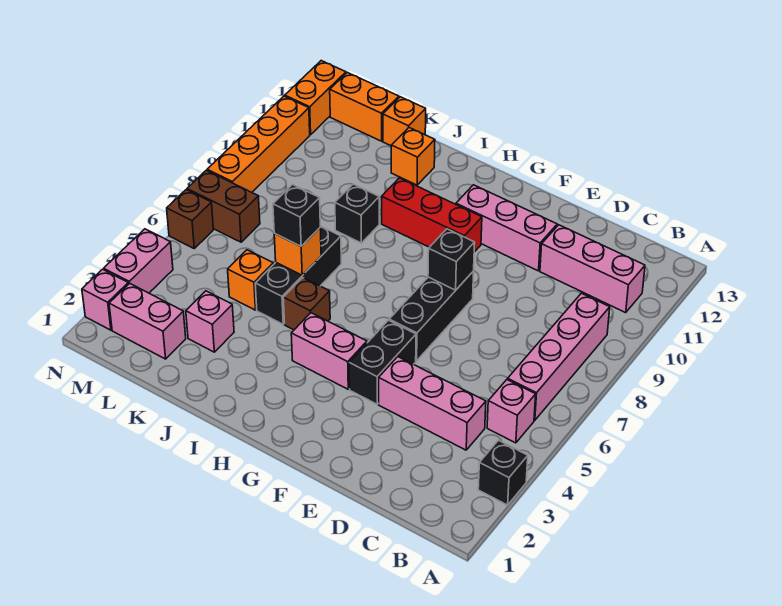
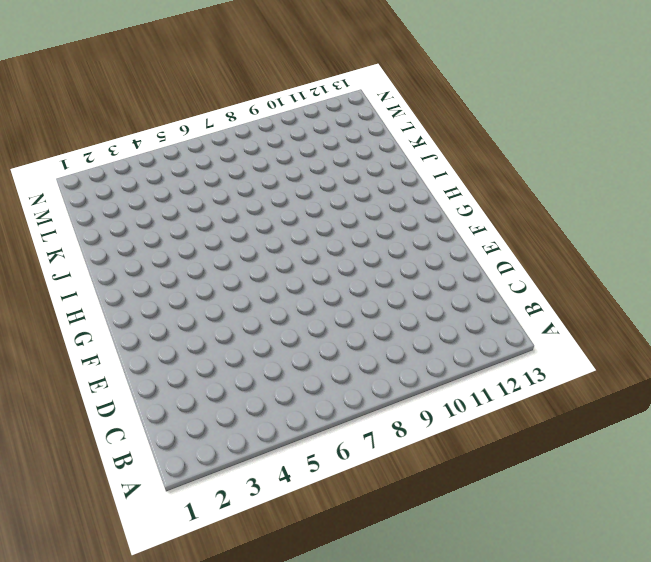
none -> black 1x1 brick [478,440,528,505]
none -> pink 1x1 brick [487,380,536,443]
none -> pink 1x4 brick [508,293,610,420]

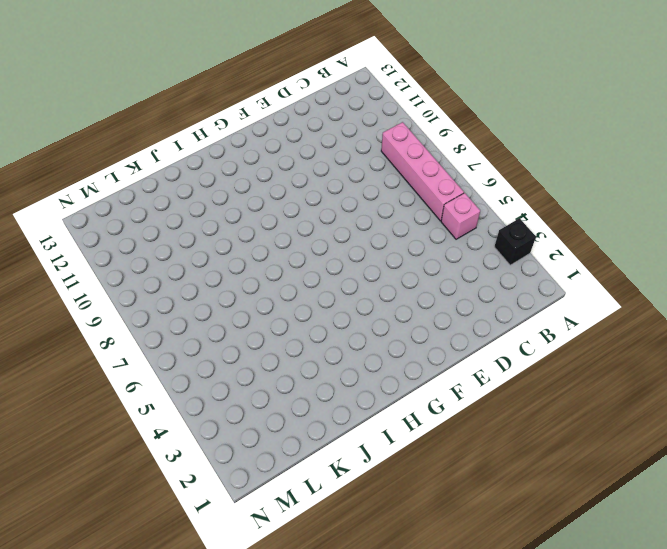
none -> pink 1x3 brick [540,225,645,313]
none -> pink 1x3 brick [379,357,486,450]
none -> pink 1x3 brick [456,185,557,271]

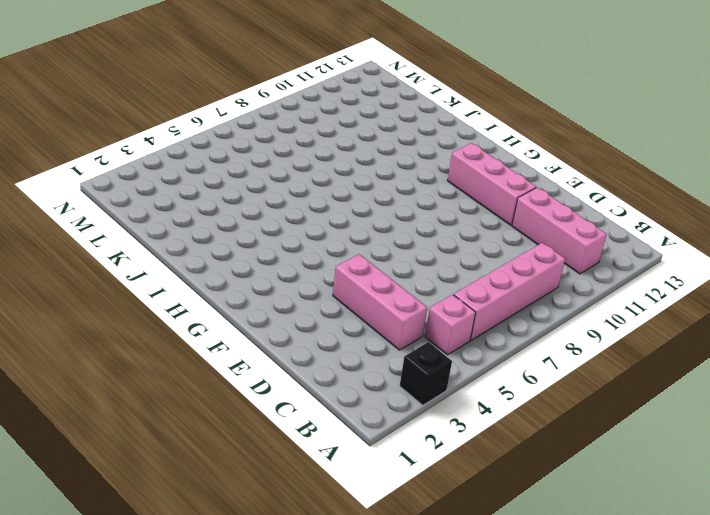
none -> black 1x2 brick [349,320,416,404]
none -> black 1x3 brick [389,271,474,361]
none -> pink 1x2 brick [291,313,367,389]

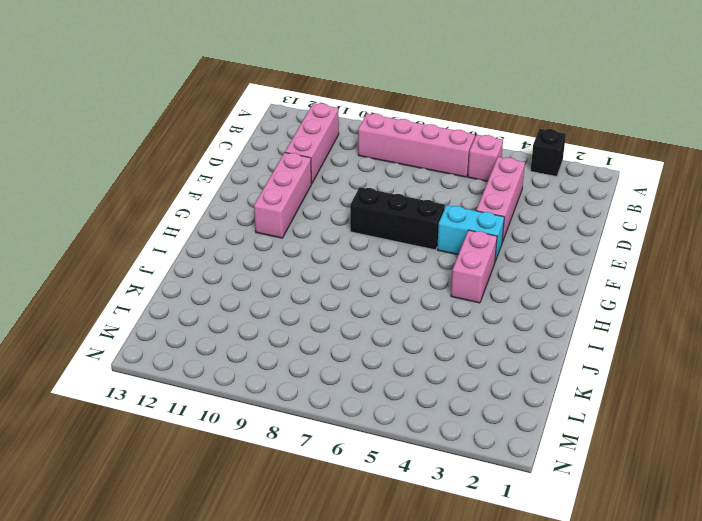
cyan 1x2 brick [437,205,504,261] -> black 1x2 brick [349,320,416,404]
none -> red 1x3 brick [382,178,482,252]
none -> brown 1x1 brick [283,278,330,330]
none -> black 1x3 brick [255,226,341,324]

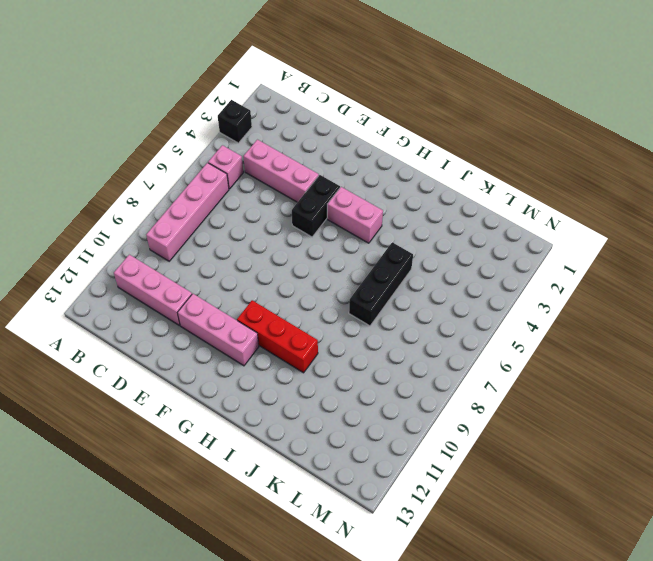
none -> black 1x3 brick [389,271,474,361]
none -> brown 1x1 brick [283,278,330,330]
none -> black 1x1 brick [335,184,379,243]

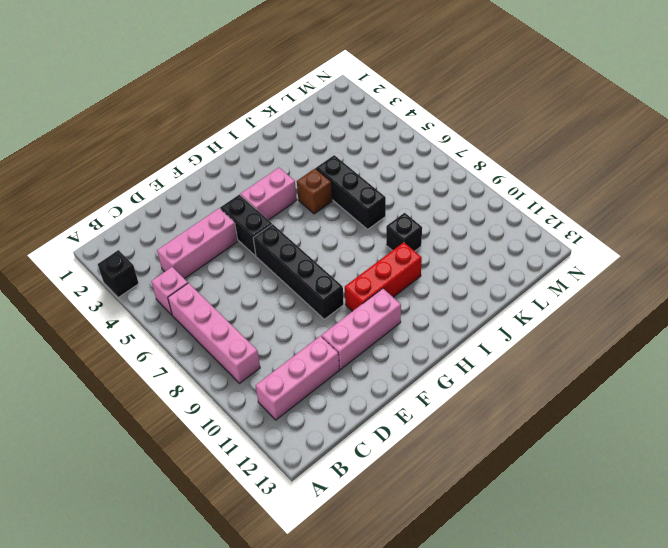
black 1x4 brick [253,224,344,319] -> black 1x3 brick [389,271,474,361]
none -> orange 1x1 brick [391,128,435,185]
none -> pink 1x1 brick [186,291,234,352]
none -> orange 1x1 brick [228,250,273,310]

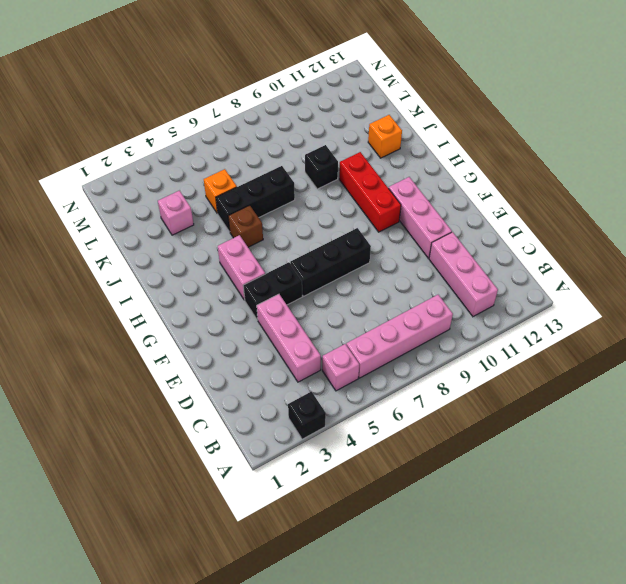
none -> orange 1x1 brick [383,97,426,146]
none -> pink 1x2 brick [109,283,186,359]
none -> orange 1x2 brick [330,73,399,141]

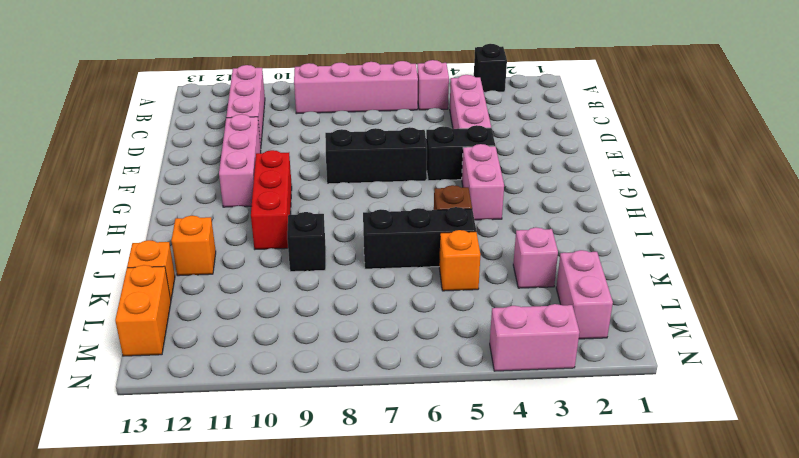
none -> brown 1x2 brick [187,170,260,242]
none -> pink 1x1 brick [82,269,128,330]
none -> brown 1x1 brick [167,190,213,248]

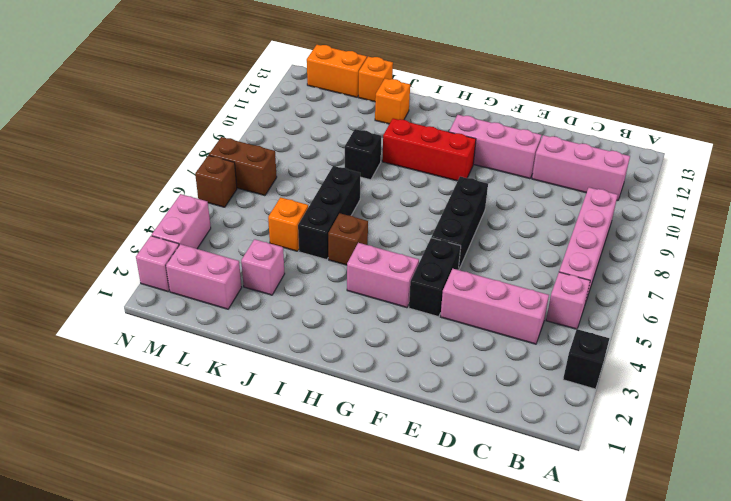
none -> orange 1x4 brick [207,96,310,192]
none -> orange 1x2 brick [285,61,346,135]
none -> black 1x1 brick [428,229,475,290]

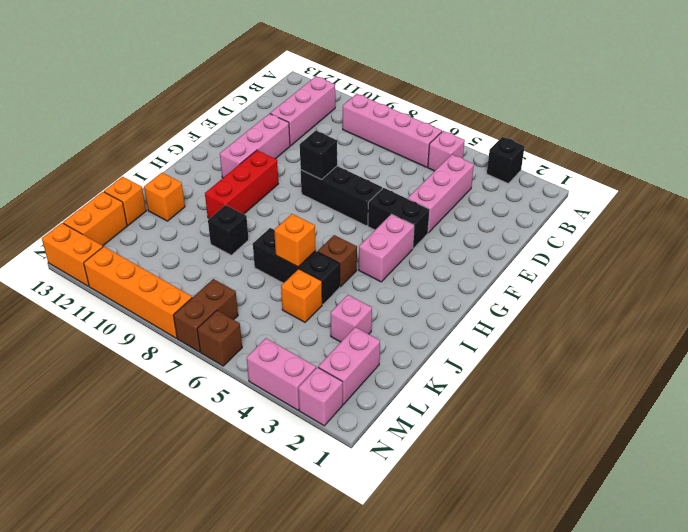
none -> black 1x1 brick [273,185,320,246]

